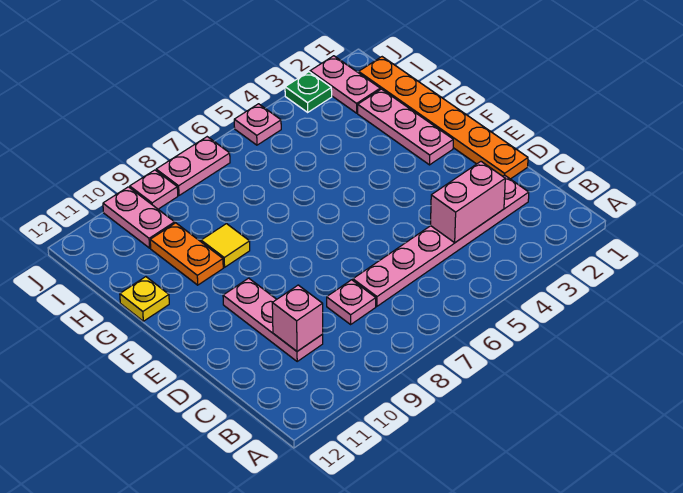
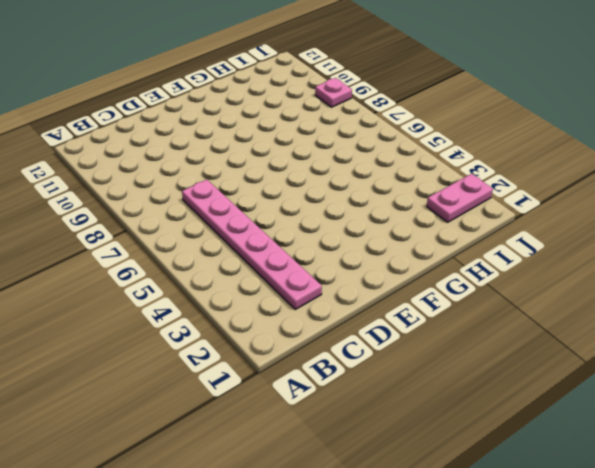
none -> pink 1x1 plate [327,280,376,324]
none -> pink 1x3 plate [223,278,323,361]
none -> orange 1x6 plate [359,57,528,179]

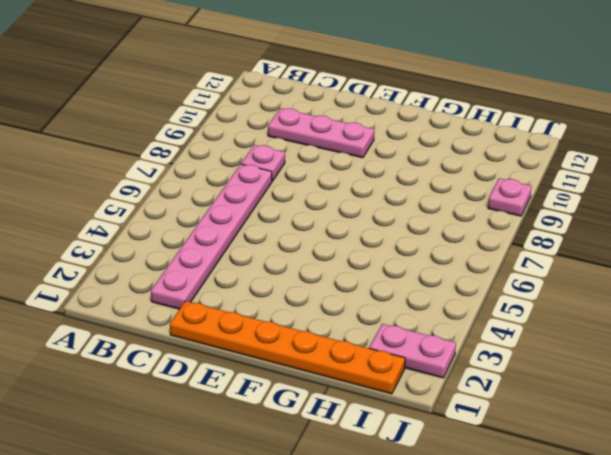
none -> pink 1x3 plate [358,89,453,165]
none -> yellow 1x1 tile [201,224,250,267]
none -> orange 1x2 plate [150,223,223,285]

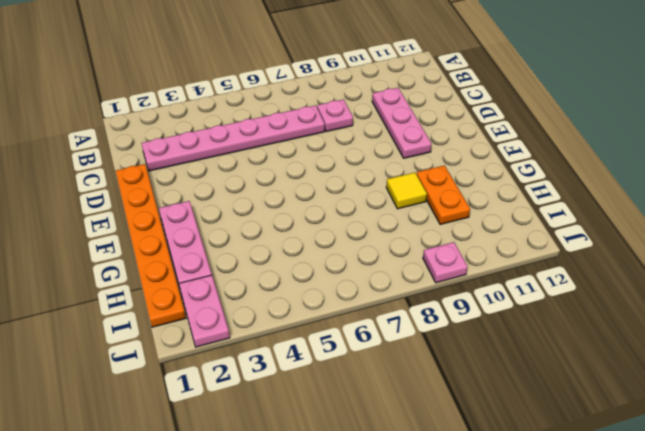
none -> yellow 1x1 plate [120,277,169,321]
none -> pink 1x2 plate [103,187,175,248]
none -> green 1x1 plate [285,72,332,112]

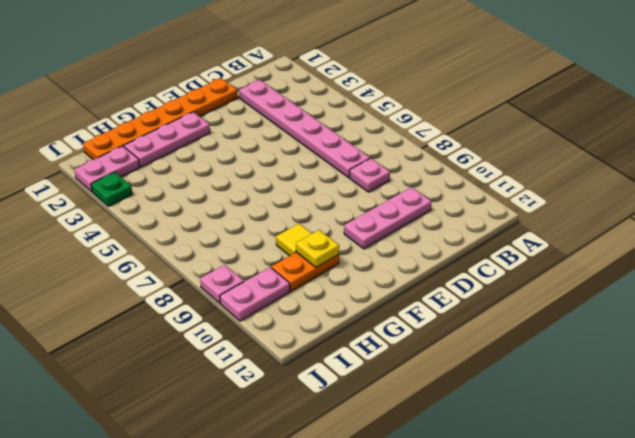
yellow 1x1 plate [296,230,339,267] -> yellow 1x1 plate moved to [120,277,169,321]
none -> pink 1x1 plate [234,104,281,145]
none -> pink 1x2 plate [156,137,230,195]
none -> pink 1x2 brick [431,162,505,243]

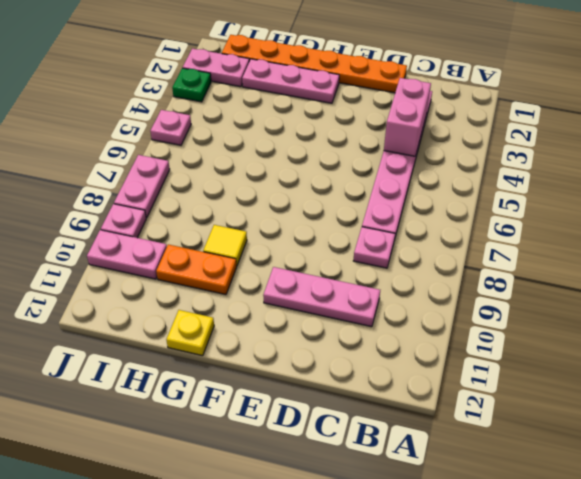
none -> pink 1x1 brick [272,285,323,351]

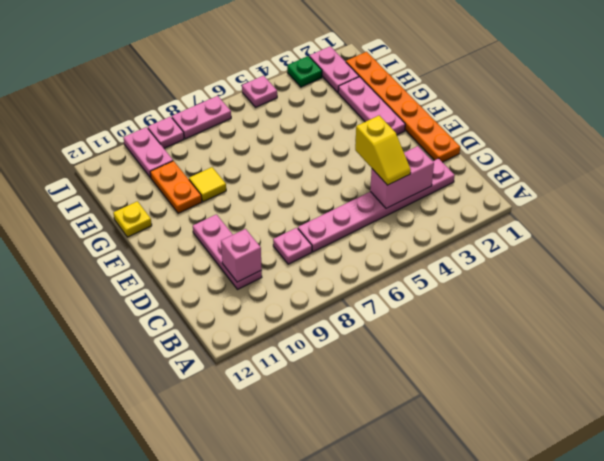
yellow 1x2 slope [355,116,411,185] -> none

